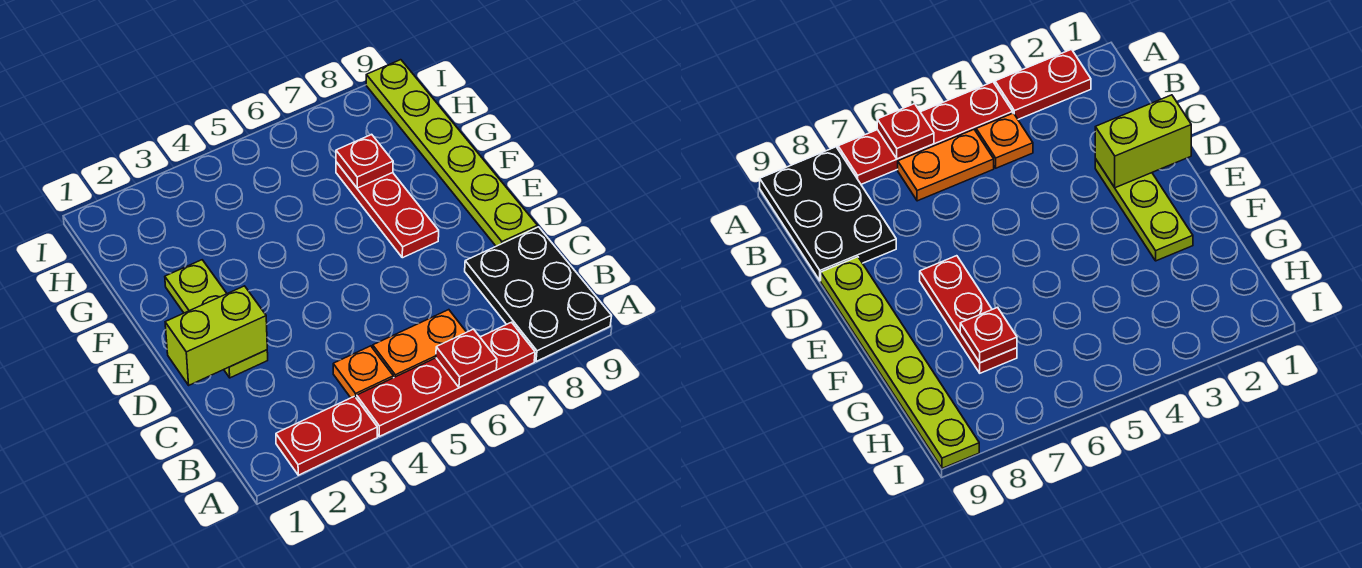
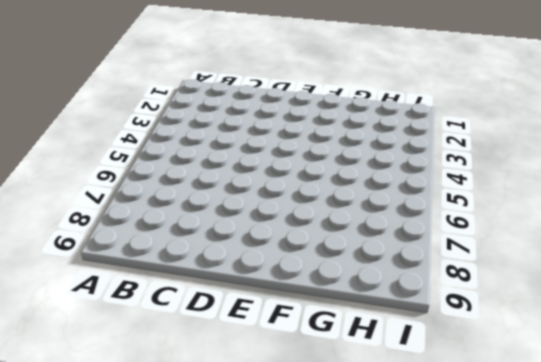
none -> red 1x2 plate [276,396,377,475]
none -> red 1x4 plate [357,322,535,436]

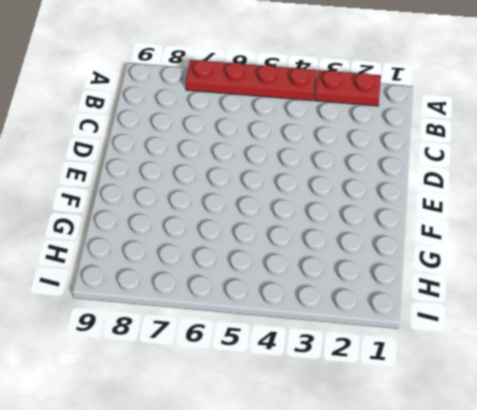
none -> black 2x3 plate [465,227,611,362]
none -> orange 1x1 plate [333,346,393,398]

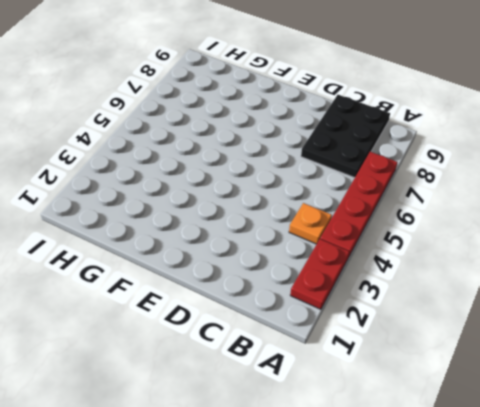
black 2x3 plate [301,95,390,178] -> black 2x3 plate turned to [465,227,611,362]
none -> orange 1x2 plate [373,310,466,378]
none -> lime 1x3 plate [165,260,268,378]

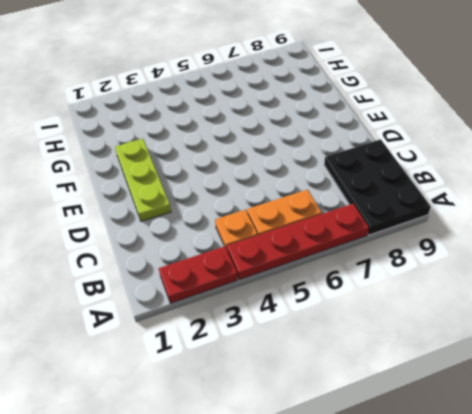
none -> lime 1x6 plate [366,60,537,246]
none -> red 1x3 plate [336,162,439,258]

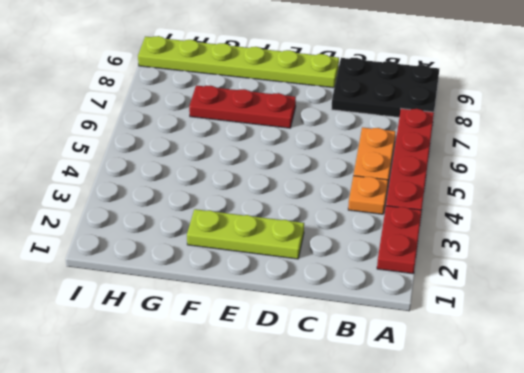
none -> red 1x1 plate [436,329,497,388]
none -> lime 1x2 brick [165,286,267,385]

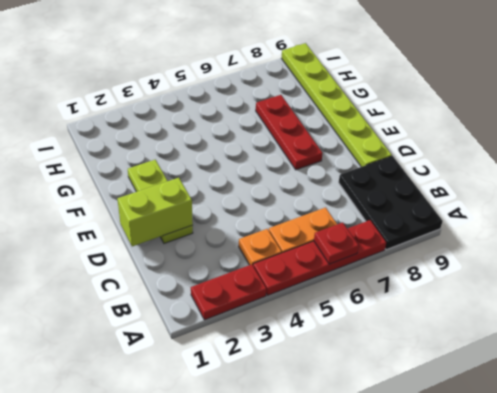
none -> red 1x1 plate [336,134,393,188]

